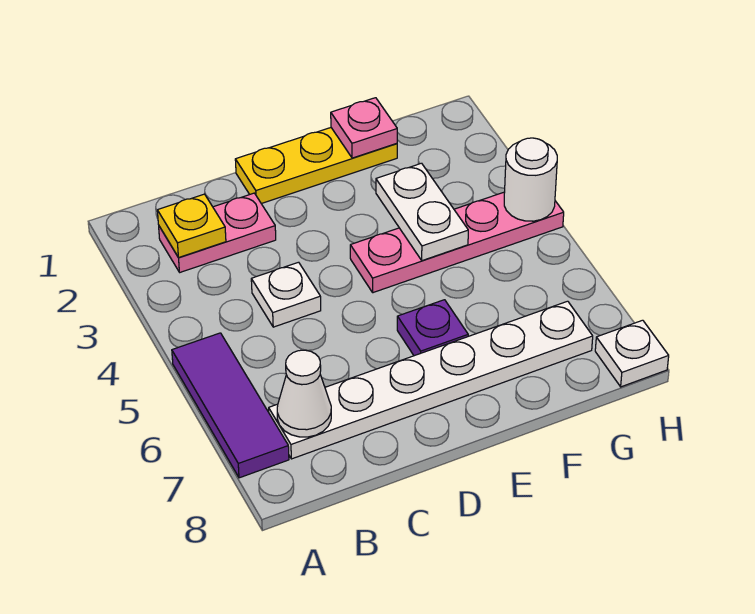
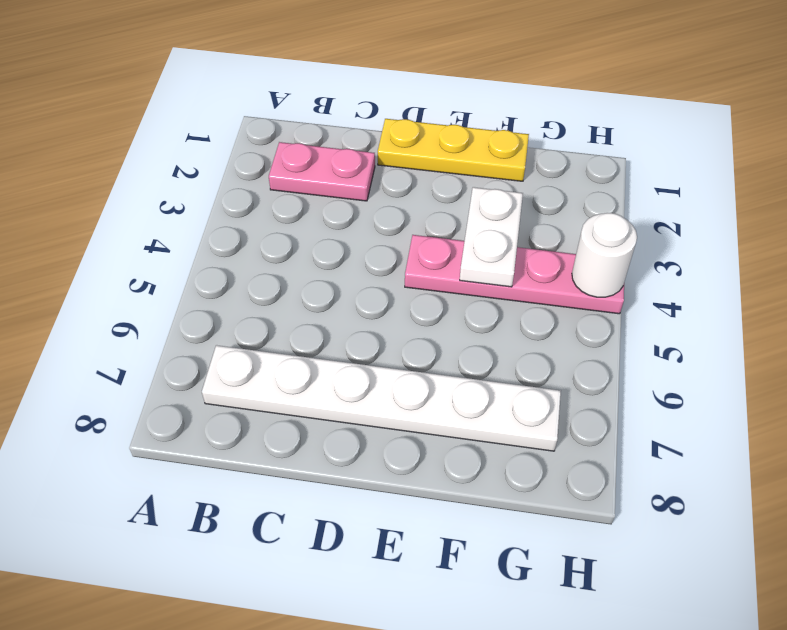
none -> purple 1x3 tile [172,333,289,478]
none -> white 1x1 plate [251,262,321,327]
none -> purple 1x1 plate [397,300,468,356]

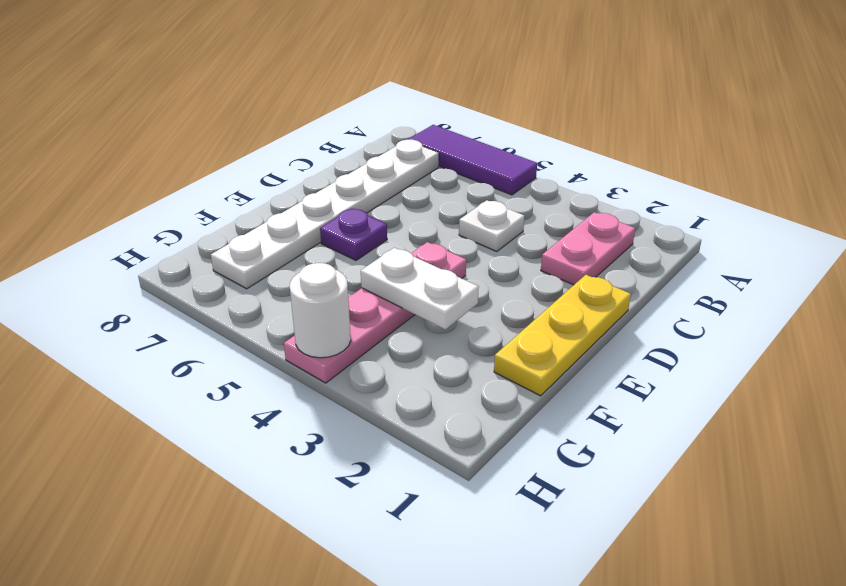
none -> white 1x1 plate [595,320,669,387]
none -> yellow 1x1 plate [157,194,226,258]
none -> white 1x1 cone [277,350,331,437]

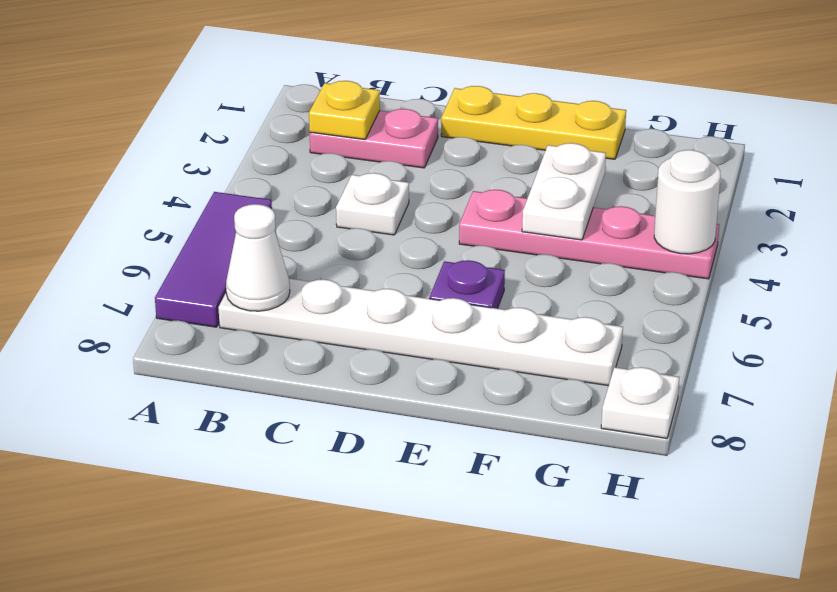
none -> pink 1x1 plate [331,98,397,158]

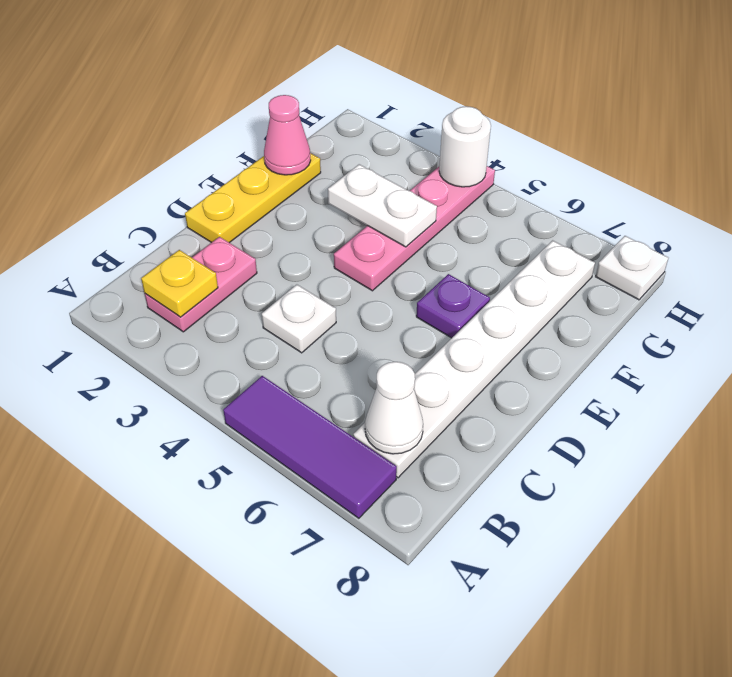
pink 1x1 cone [264,95,311,175] -> pink 1x1 plate [331,98,397,158]

